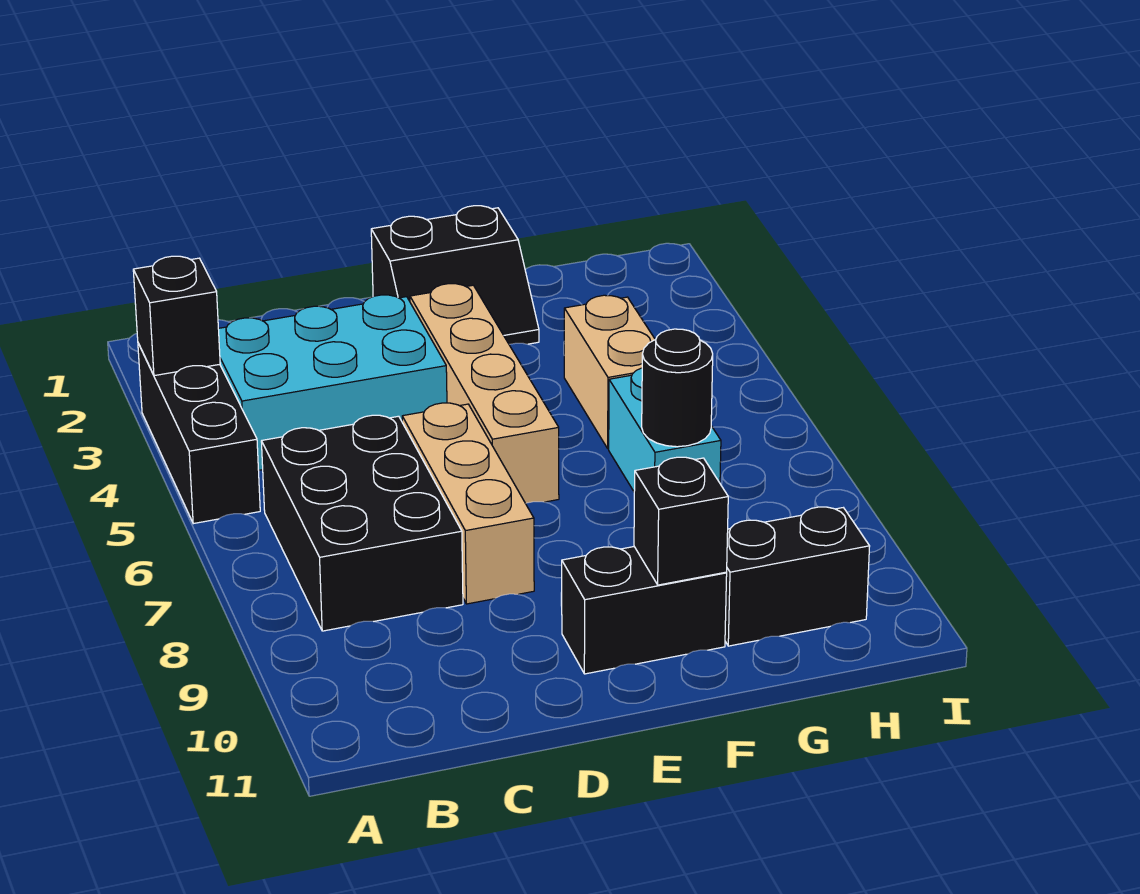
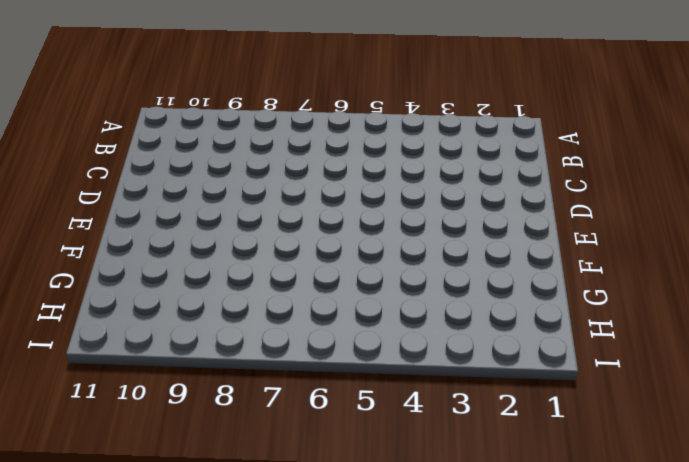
none -> black 1x3 brick [138,343,260,524]
none -> cyan 2x3 brick [218,295,447,470]
none -> black 2x3 brick [261,415,463,631]

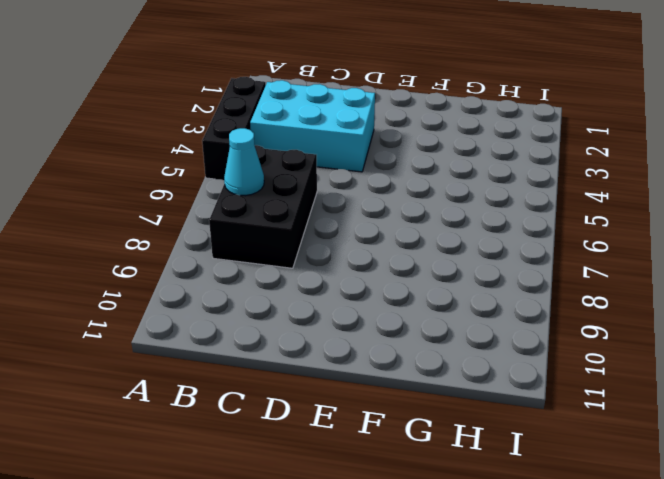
cyan 1x1 cone [224,128,264,196] -> none
none -> tan 1x3 brick [402,403,534,604]
none -> black 2x2 slope [371,206,539,344]
none -> tan 1x4 brick [410,284,559,504]

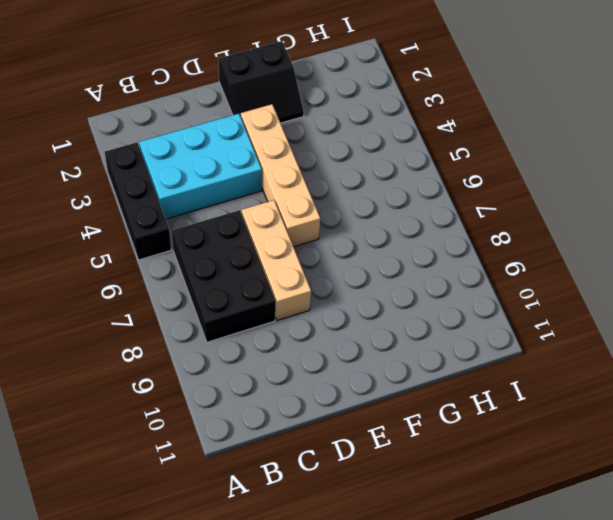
none -> black 1x2 brick [562,547,727,674]
none -> tan 1x2 brick [564,295,655,449]
none -> cyan 1x2 brick [609,368,721,491]

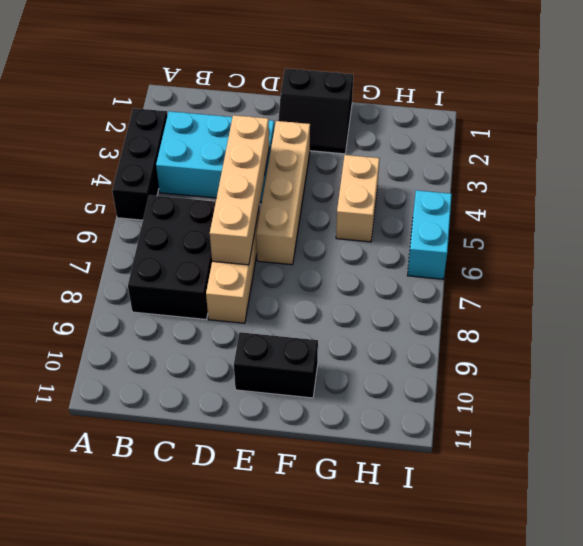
tan 1x4 brick [210,115,269,265] -> none
cyan 1x2 brick [408,190,452,279] -> cyan 1x2 brick moved to [609,368,721,491]
none -> black 1x2 brick [725,507,870,646]
none -> black 1x1 brick [133,256,220,376]
none -> black 1x1 brick [634,457,728,585]

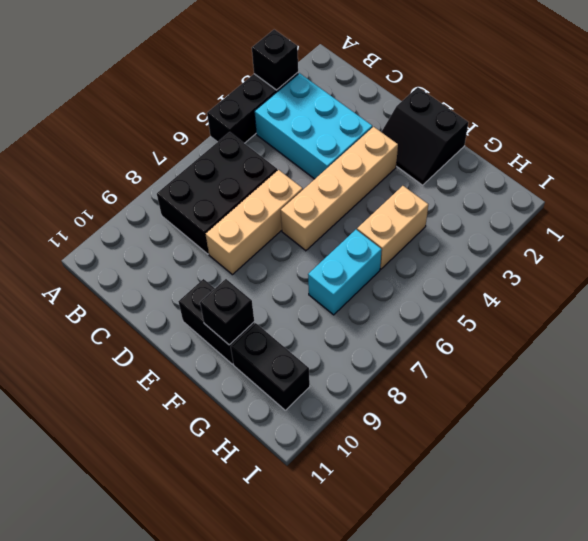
none -> black 1x1 round brick [642,329,713,447]

